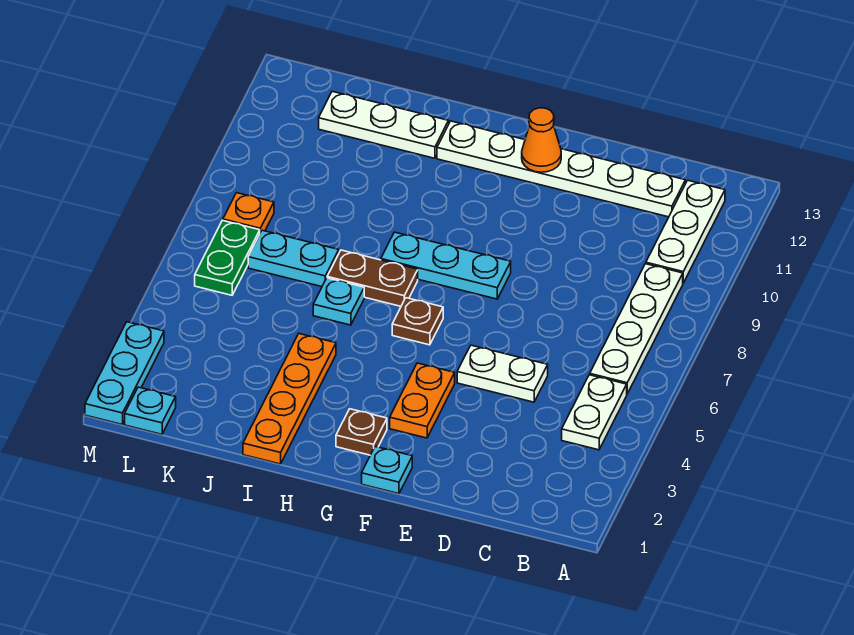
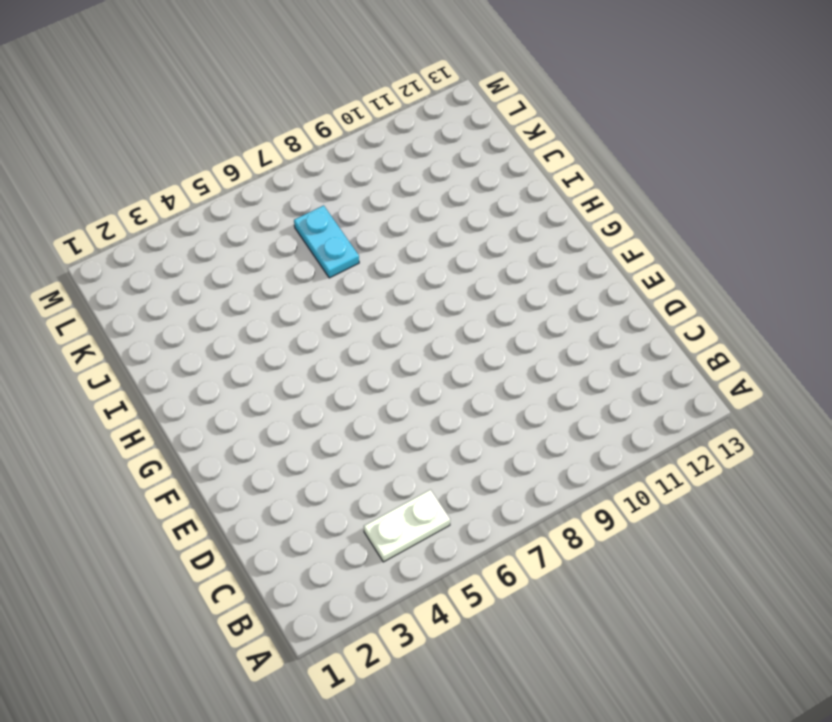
none -> white 1x4 plate [590,264,683,394]
none -> white 1x3 plate [646,180,725,283]
none -> white 1x6 plate [437,121,685,217]

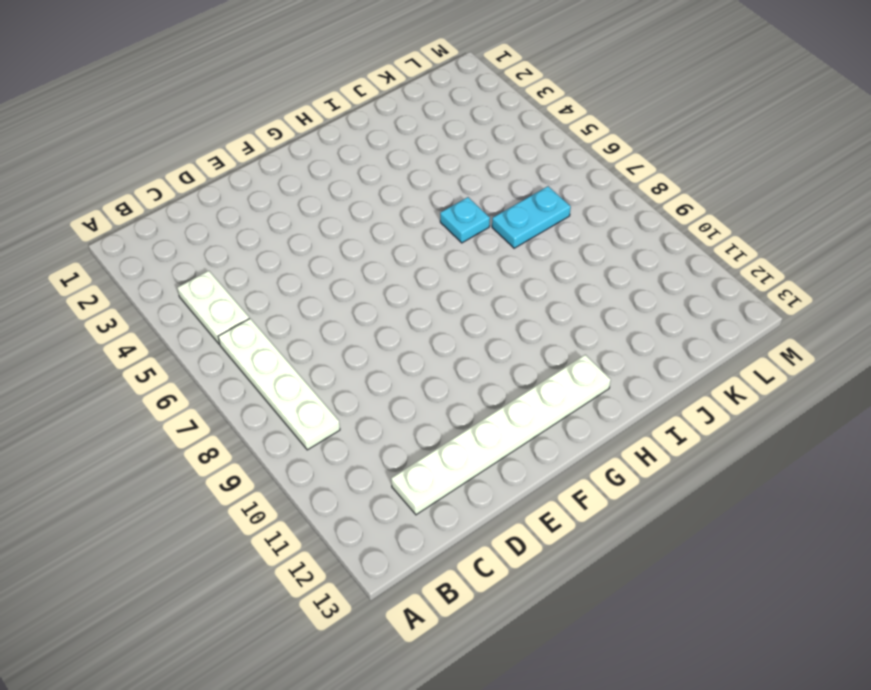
none -> white 1x3 plate [646,180,725,283]
none -> white 1x2 plate [457,345,548,402]
none -> cyan 1x1 plate [362,447,412,494]

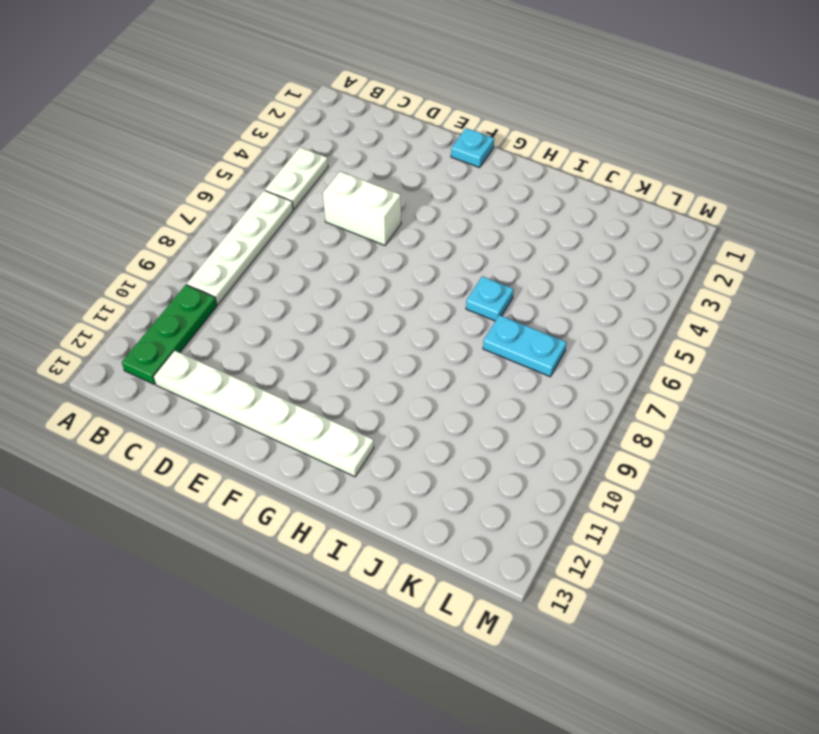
green 1x3 plate [122,285,217,384] -> white 1x3 plate [646,180,725,283]
white 1x2 brick [323,172,401,245] -> white 1x2 plate [457,345,548,402]
none -> orange 1x2 plate [390,363,455,438]
none -> cyan 1x3 plate [381,232,511,299]
none -> brown 1x1 plate [336,409,387,455]

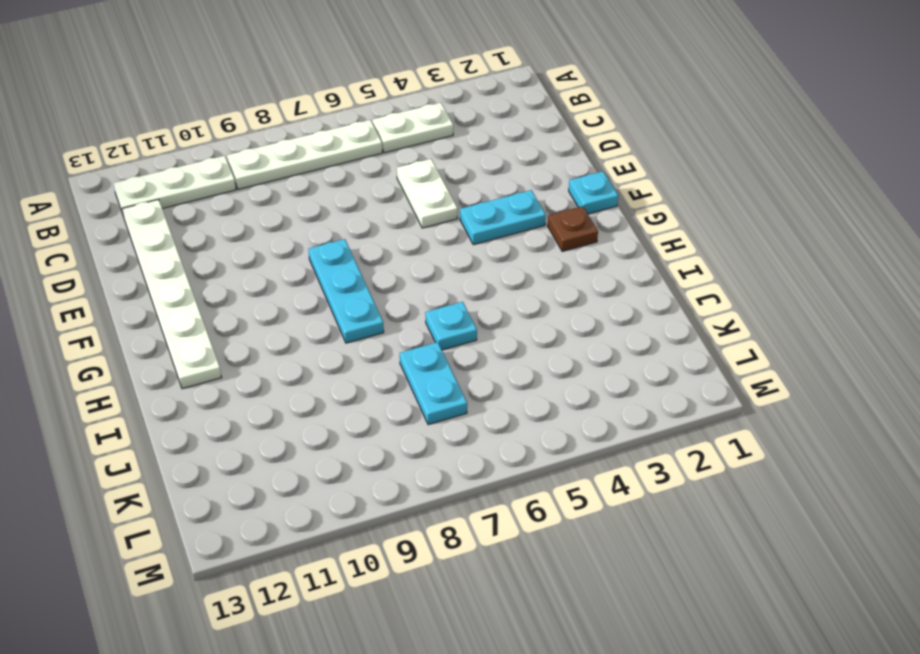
cyan 1x2 plate [460,190,546,245] -> orange 1x2 plate [390,363,455,438]
none -> brown 1x1 plate [392,298,443,345]
none -> brown 1x2 plate [327,250,418,306]
none -> orange 1x4 plate [243,334,336,464]

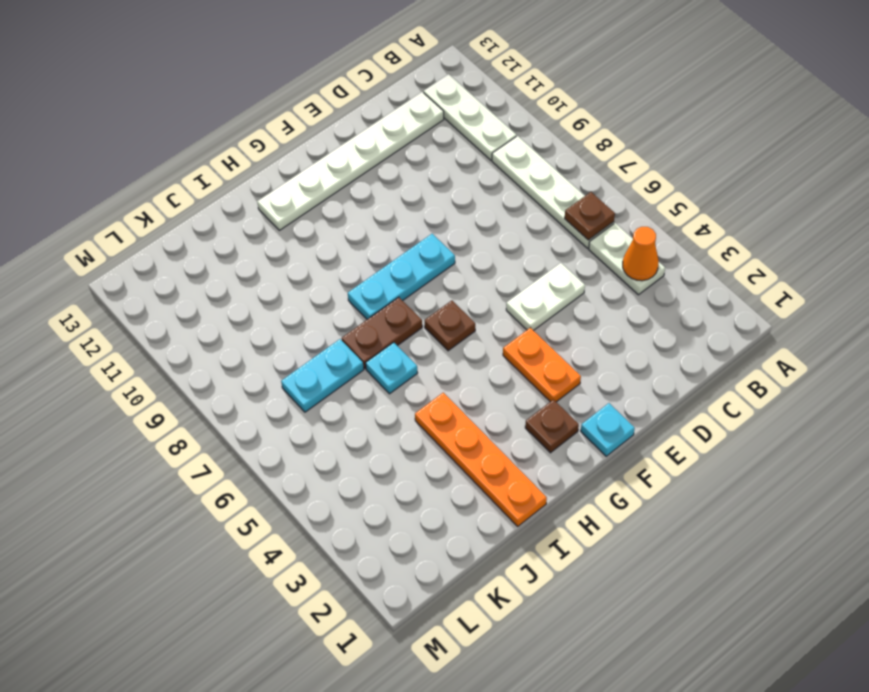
orange 1x1 cone [623,227,659,281] -> orange 1x1 cone moved to [522,108,561,172]
brown 1x1 plate [565,192,615,240] -> none
none -> white 1x3 plate [319,91,449,158]
none -> cyan 1x1 plate [125,387,176,434]
none -> green 1x2 plate [195,220,260,295]

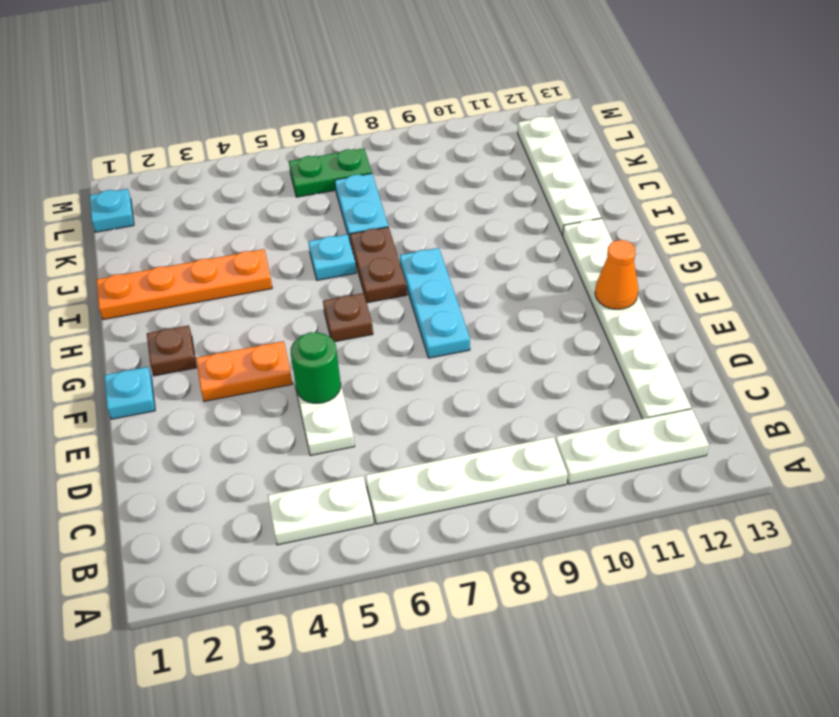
green 1x1 round brick [291,332,341,403] -> none
white 1x4 plate [518,116,601,235] -> white 1x3 plate [319,91,449,158]
none -> orange 1x1 plate [223,193,274,232]
none -> cyan 1x3 plate [85,322,164,425]

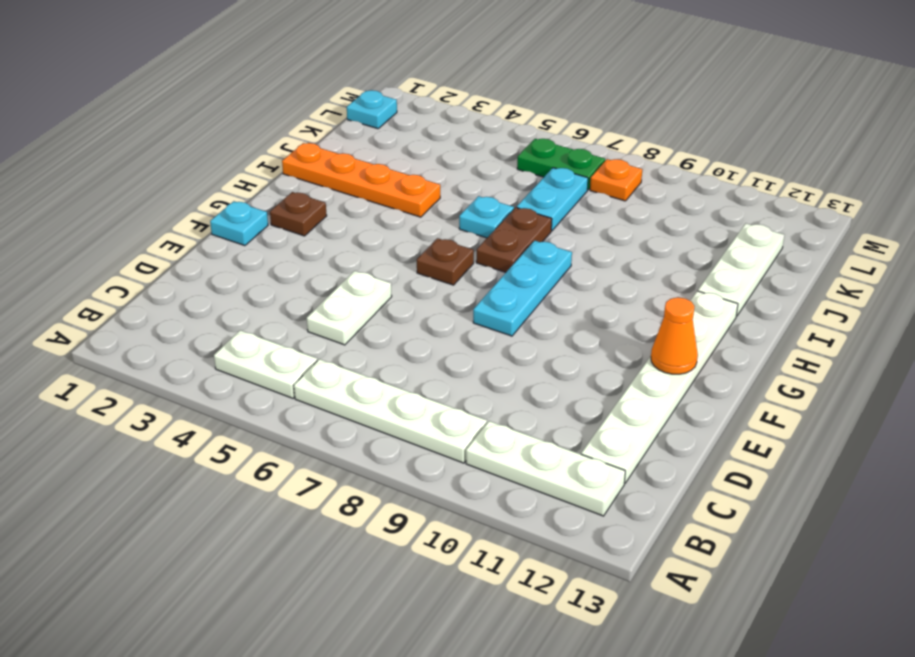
none -> orange 1x2 plate [390,363,455,438]
none -> cyan 1x3 plate [85,322,164,425]

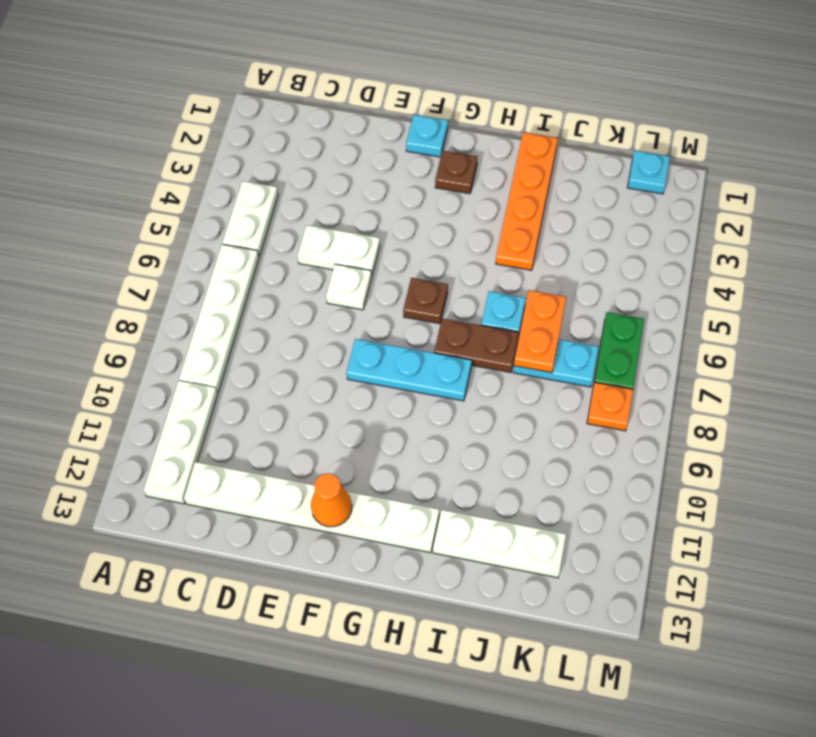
white 1x1 plate [326,264,372,310] -> none
orange 1x2 plate [514,290,566,373] -> orange 1x2 plate moved to [390,363,455,438]
none -> cyan 1x3 plate [85,322,164,425]

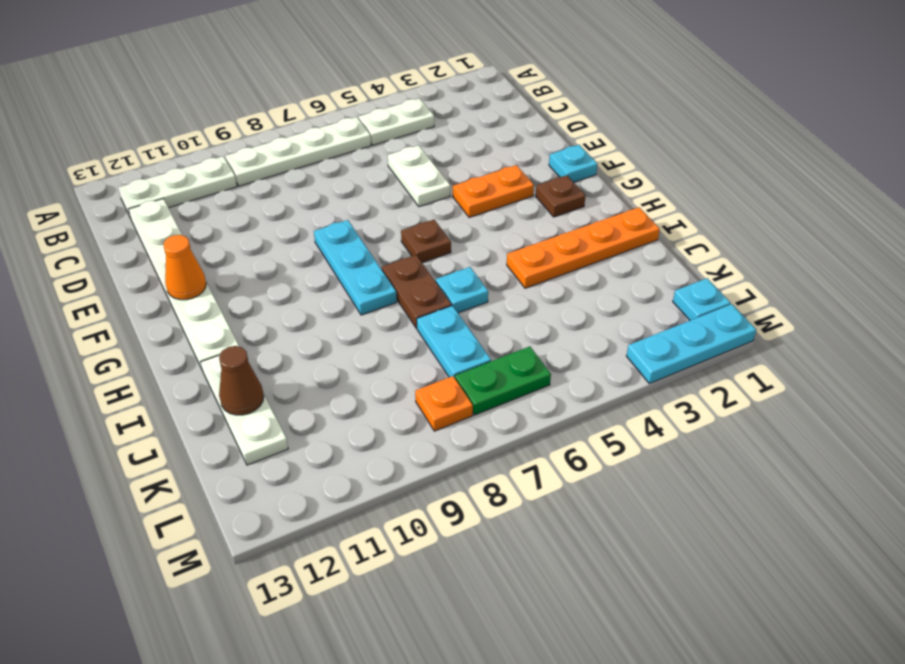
brown 1x1 cone [219,346,264,415] -> none

